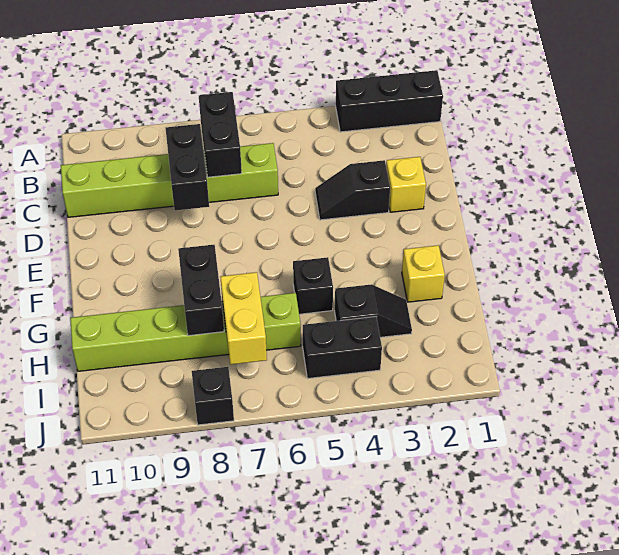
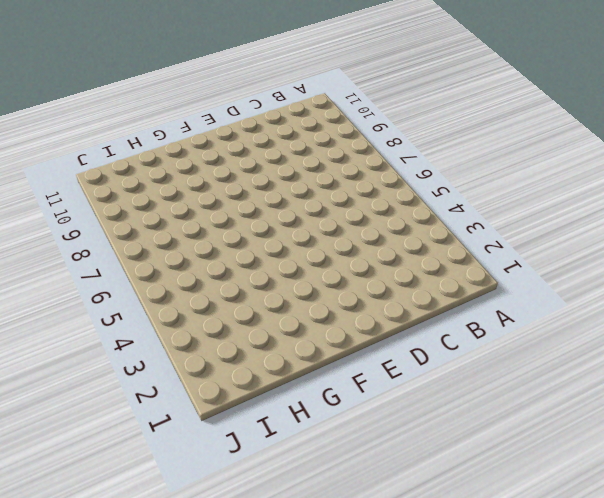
none -> black 1x3 brick [336,70,443,132]
none -> lime 1x6 brick [61,143,278,217]
none -> yellow 1x1 brick [386,157,426,212]

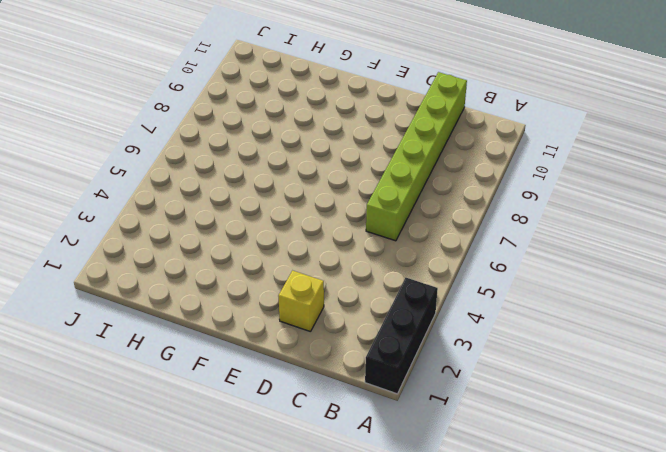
none -> black 1x2 slope [315,160,390,220]
none -> yellow 1x1 brick [402,245,445,302]
none -> black 1x1 brick [293,257,333,314]

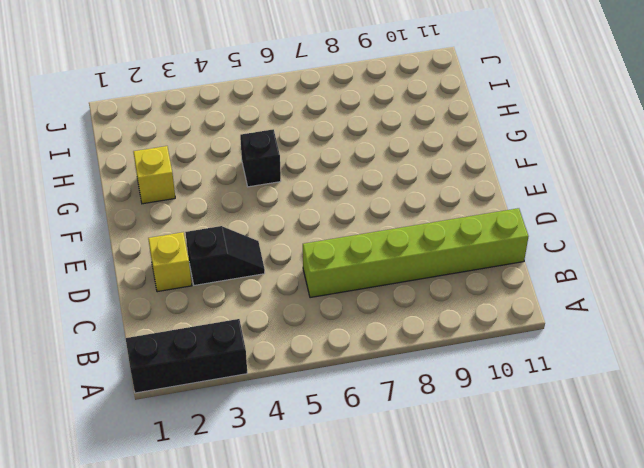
none -> black 1x2 slope [335,284,412,337]
none -> lime 1x6 brick [70,293,301,371]
none -> black 1x2 brick [303,317,382,378]

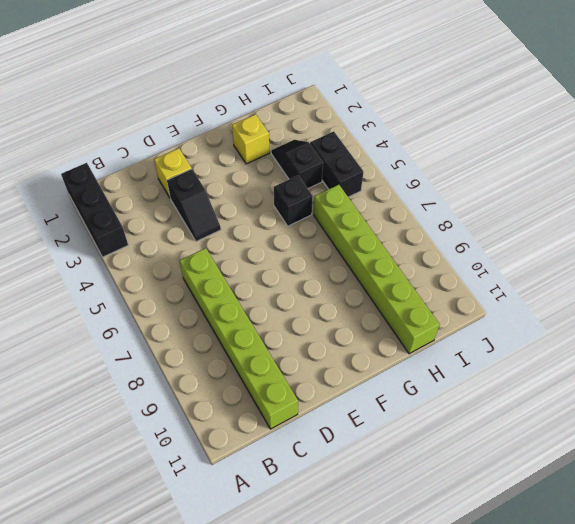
none -> black 1x1 brick [192,367,234,425]
none -> black 1x2 brick [199,92,242,177]
none -> black 1x2 brick [166,124,209,210]

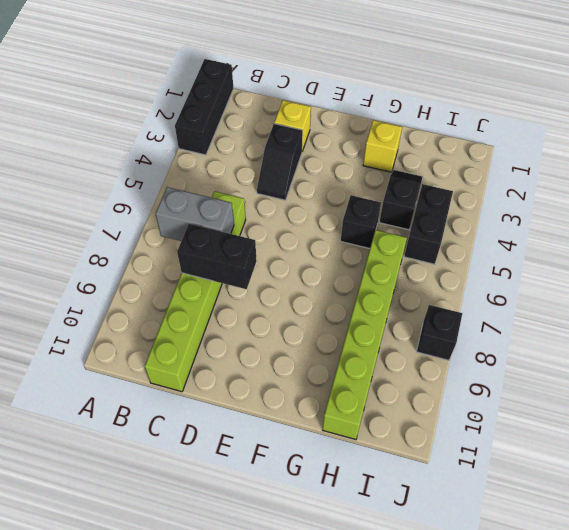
grey 1x2 brick [156,187,234,241] -> black 1x2 brick [199,92,242,177]
none -> black 1x2 brick [178,245,224,336]
none -> yellow 1x2 brick [220,272,267,365]

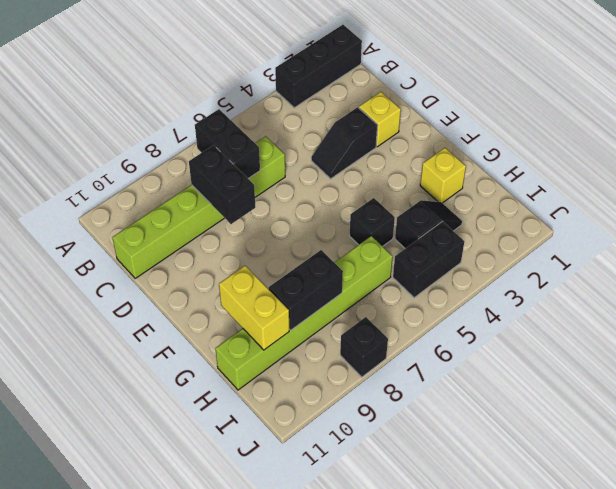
yellow 1x2 brick [219,266,289,350] -> yellow 1x2 brick moved to [220,272,267,365]
black 1x2 brick [269,250,343,330] -> black 1x2 brick turned to [178,245,224,336]

